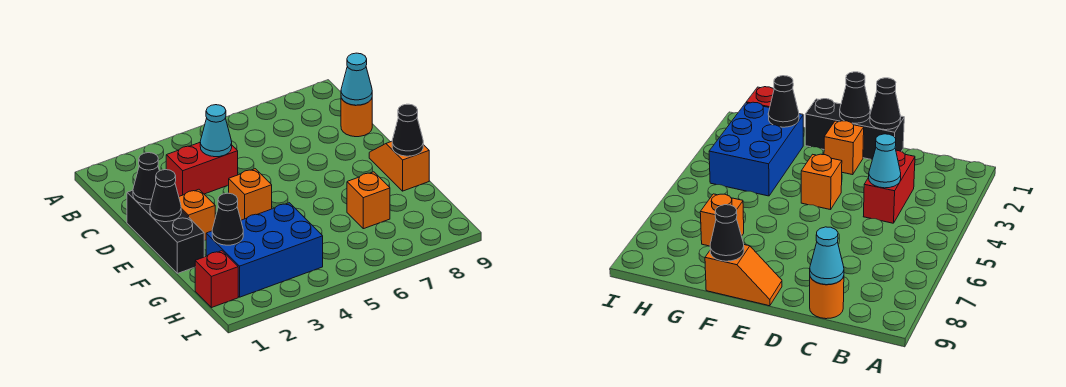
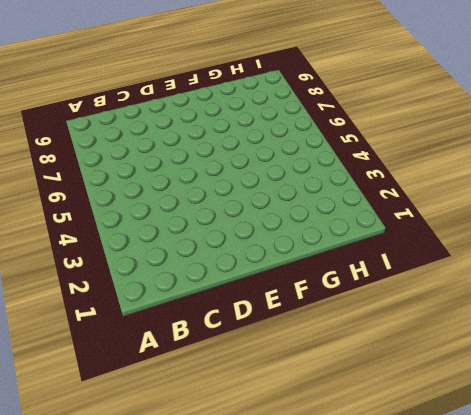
none -> red 1x2 brick [166,143,238,196]
none -> orange 1x1 round brick [341,98,372,137]
none -> black 1x3 brick [127,190,205,273]

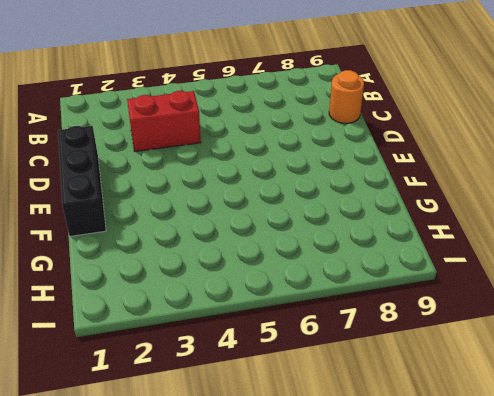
none -> orange 1x1 brick [179,189,215,240]
none -> orange 1x1 brick [229,169,272,220]
none -> orange 1x2 slope [369,142,429,191]

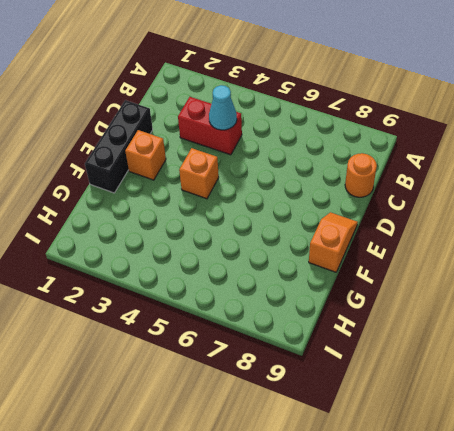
none -> blue 2x3 brick [206,203,323,297]
none -> orange 1x1 brick [347,172,390,229]
none -> red 1x1 brick [195,251,238,308]

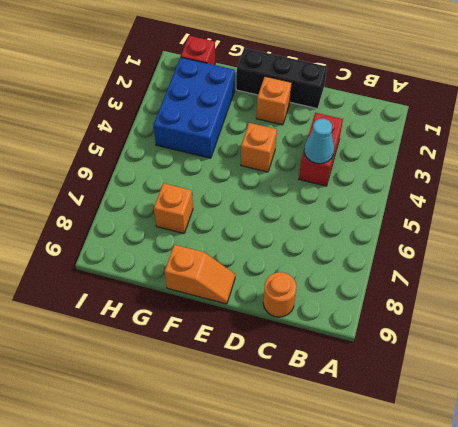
none -> cyan 1x1 cone [341,53,372,105]
none -> black 1x1 cone [133,153,159,205]
none -> black 1x1 cone [150,170,181,222]

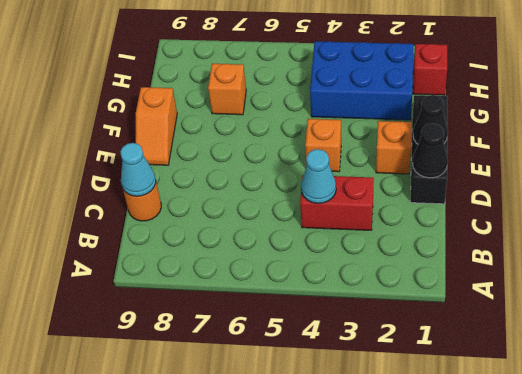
none -> black 1x1 cone [392,104,423,156]
none -> black 1x1 cone [212,193,243,245]

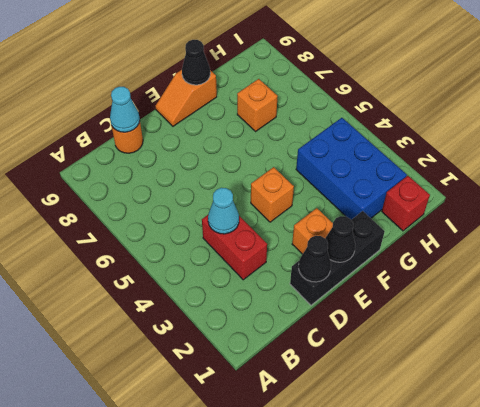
none -> black 1x1 cone [212,193,243,245]

